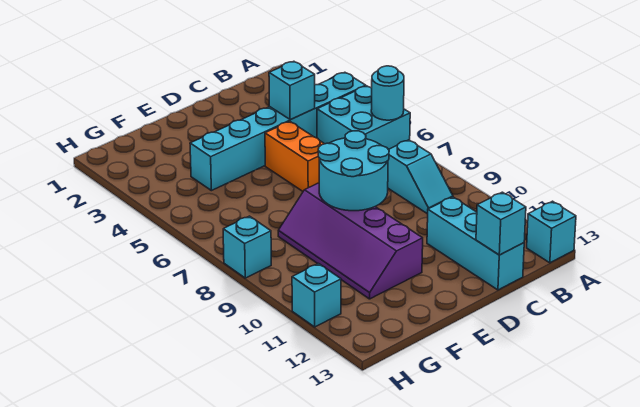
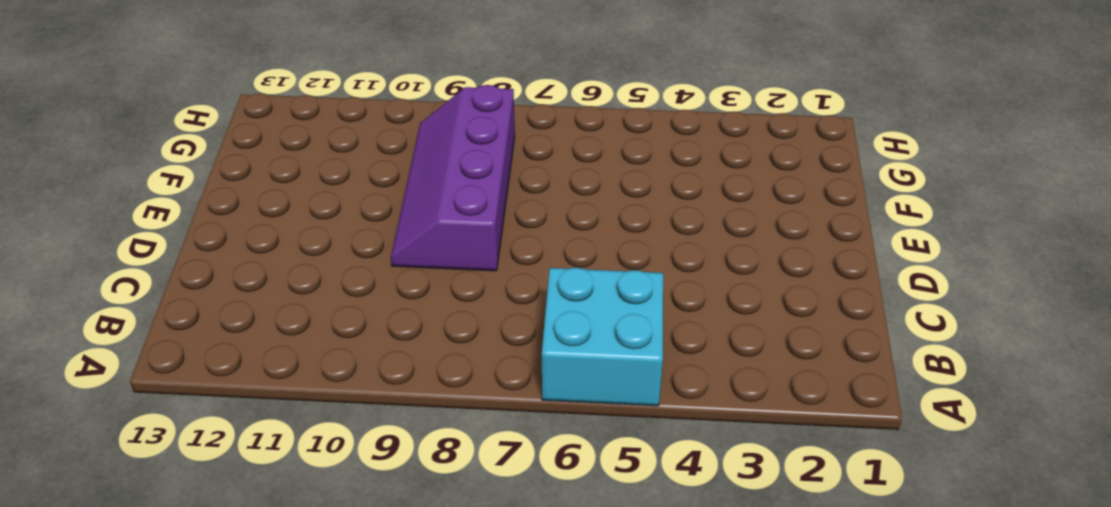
purple 2x4 slope [391,85,515,271] -> purple 2x4 slope turned to [278,183,423,299]
none -> cyan 1x6 brick [190,72,366,191]
none -> cyan 1x1 brick [527,201,576,263]
none -> cyan 1x2 slope [388,140,453,214]

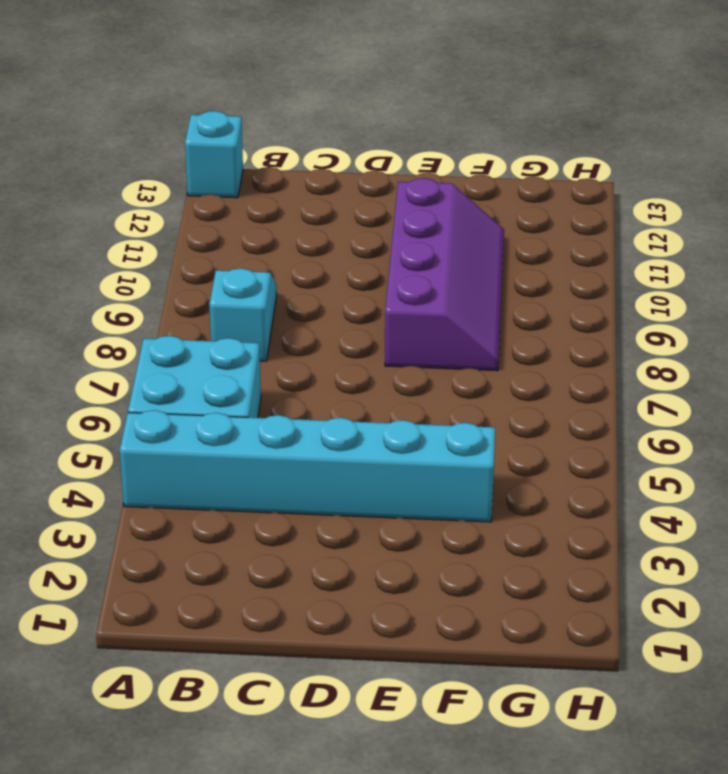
none -> cyan 1x3 brick [427,197,524,290]
none -> orange 1x2 brick [265,122,324,191]
none -> cyan 1x1 brick [223,216,271,278]

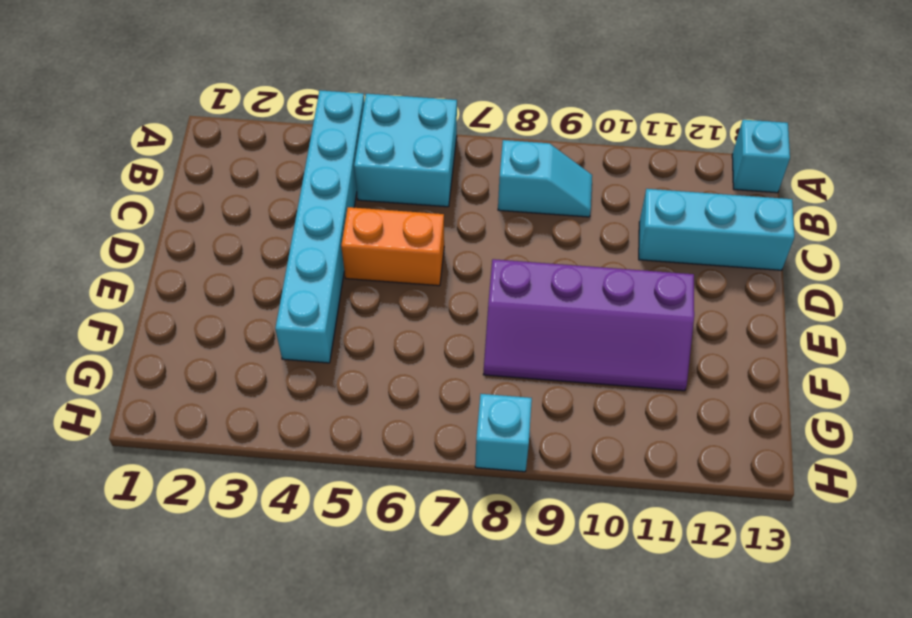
none -> cyan 1x1 brick [292,264,341,327]
none -> cyan 1x1 round brick [371,66,404,120]
none -> cyan 1x1 brick [269,61,315,120]

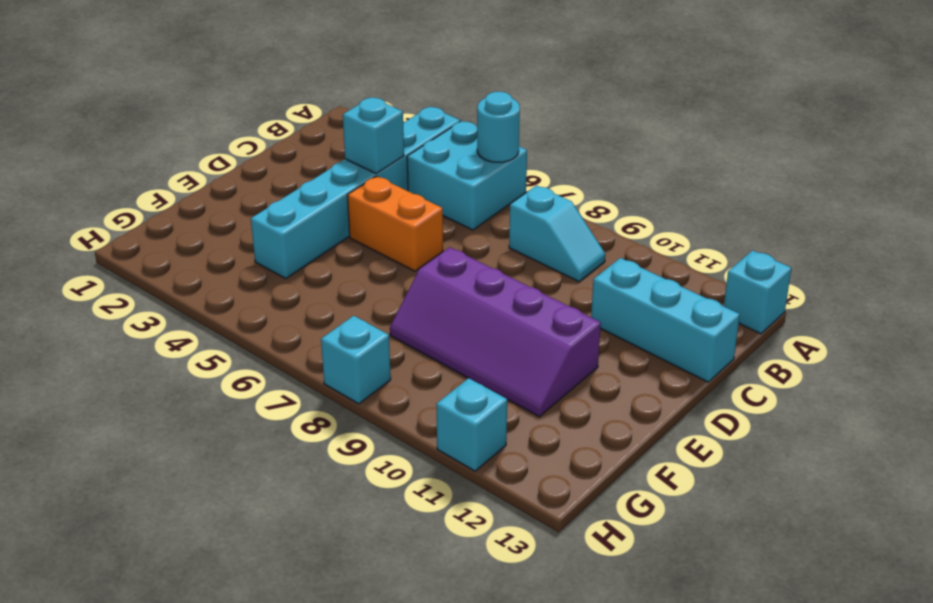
none -> cyan 1x1 brick [476,192,526,255]
none -> cyan 2x2 round brick [318,131,389,211]

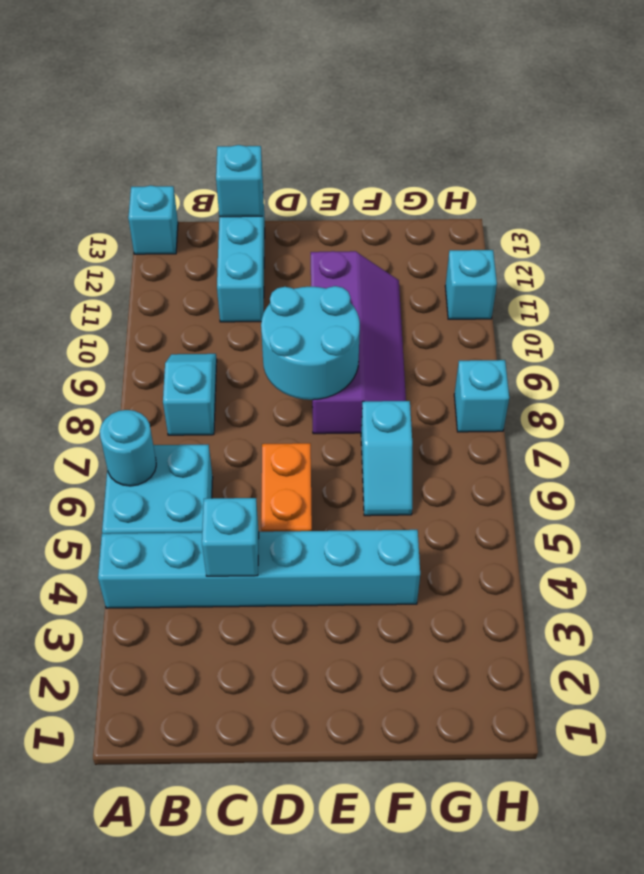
cyan 1x2 slope [361,401,412,516] -> none

